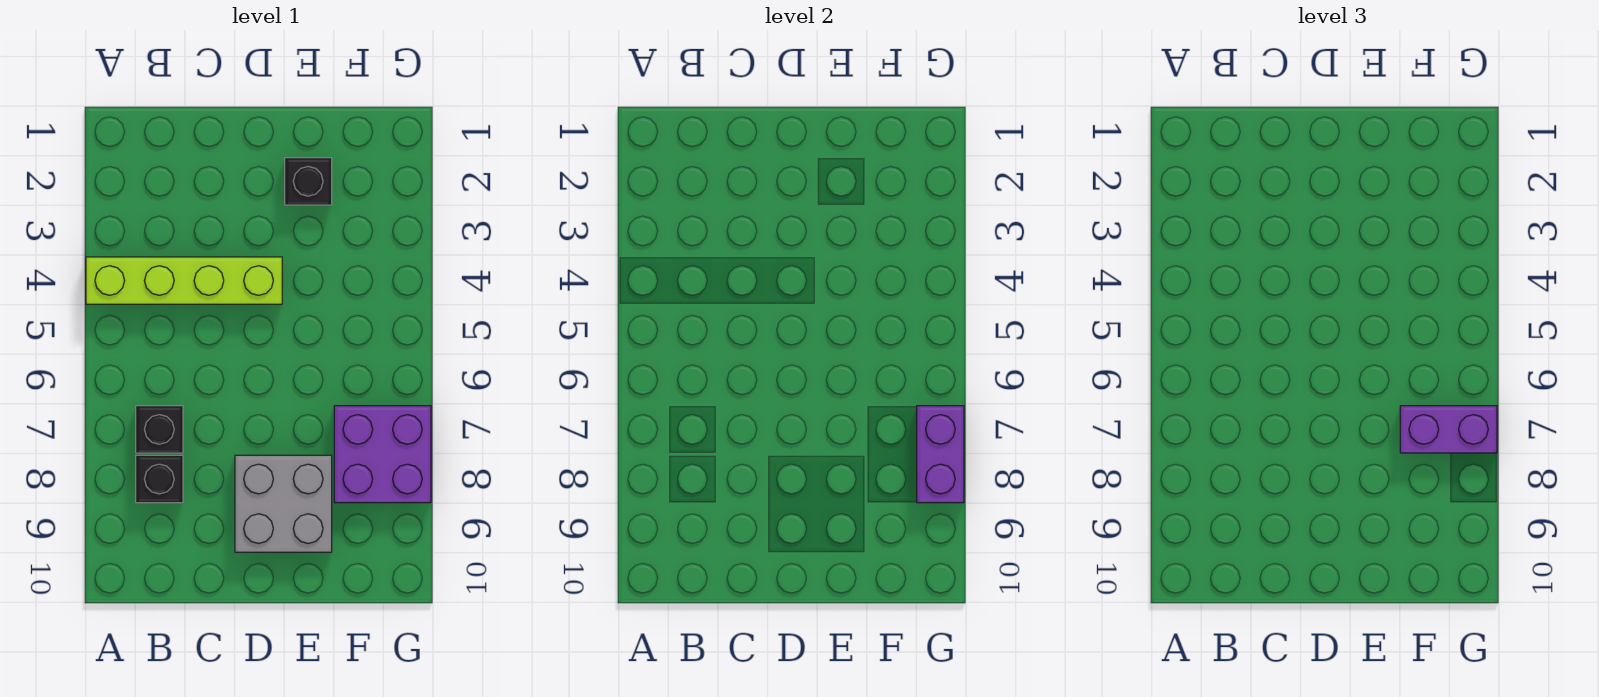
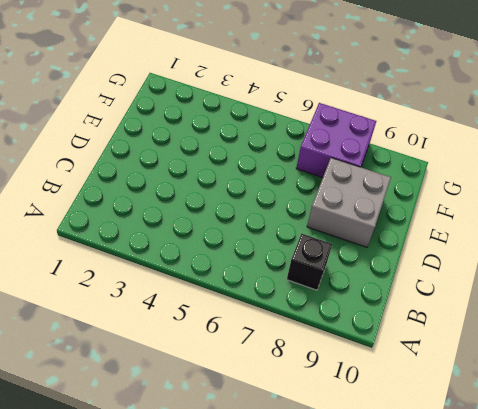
none -> lime 1x4 brick [86,257,282,304]
none -> black 1x1 brick [136,406,183,453]

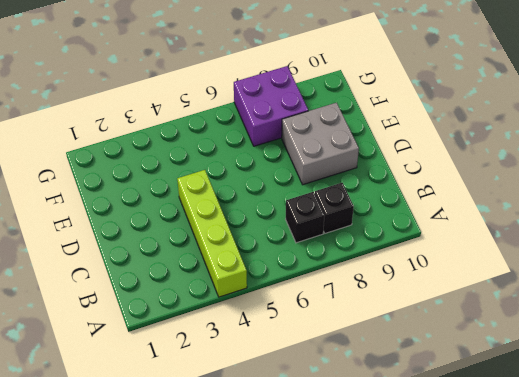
none -> black 1x1 brick [285,158,332,205]
none -> purple 1x2 brick [917,406,964,503]

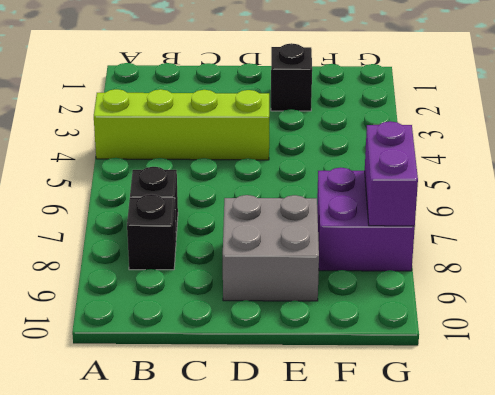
none -> purple 1x2 brick [1400,406,1497,453]

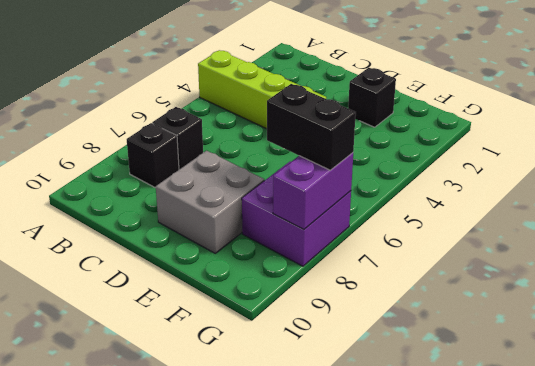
black 1x2 brick [267,84,356,170] -> purple 1x2 brick [1400,406,1497,453]

